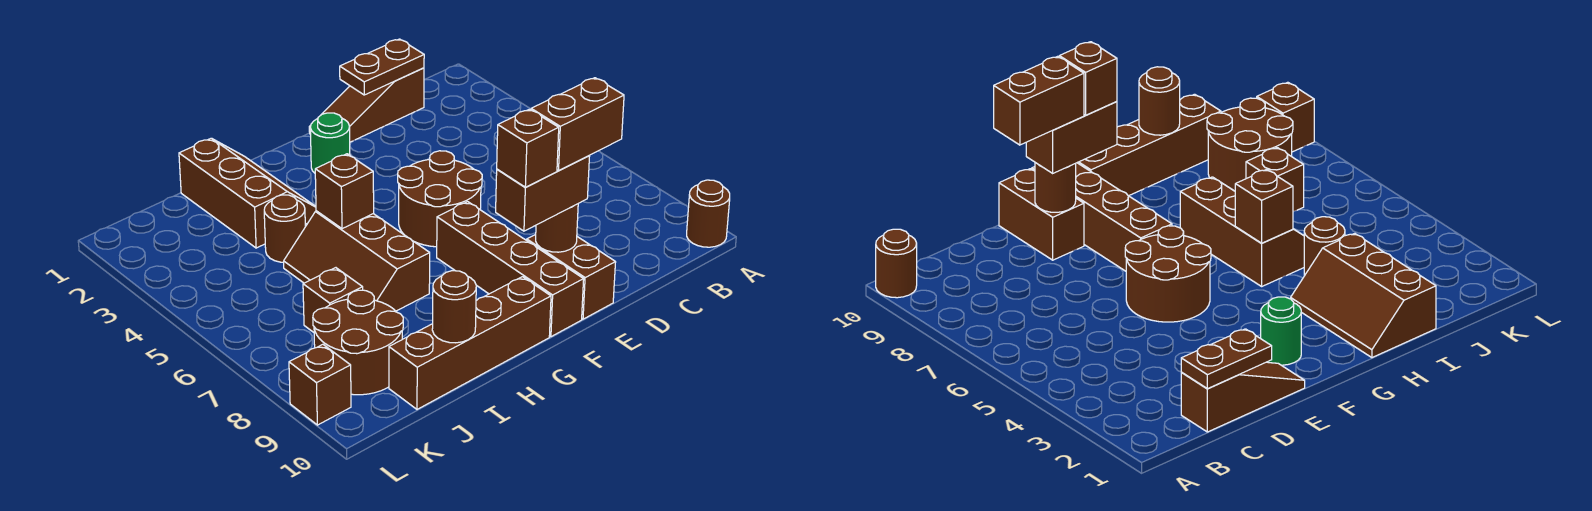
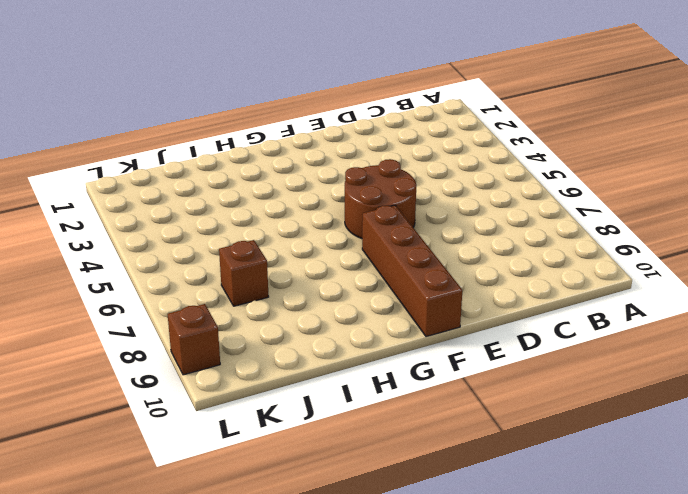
none -> brown 1x1 round brick [687,180,730,247]
none -> brown 1x3 slope [309,68,424,142]
none -> brown 1x2 brick [527,235,616,319]

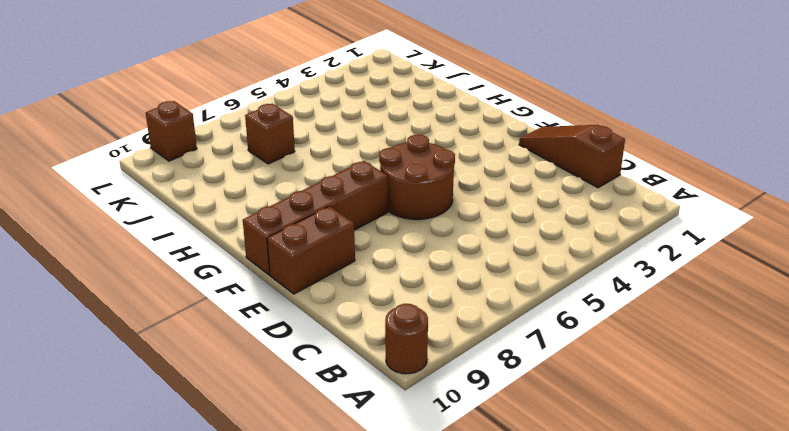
none -> green 1x1 round brick [310,113,350,173]
none -> brown 1x4 brick [389,277,551,409]
none -> brown 2x3 slope [179,138,316,248]

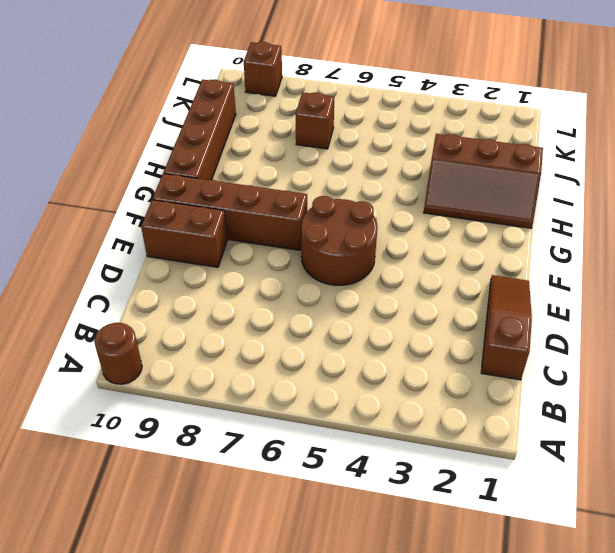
none -> green 1x1 round brick [310,113,350,173]
none -> brown 2x3 slope [284,211,430,311]
none -> brown 1x1 round brick [264,195,305,262]

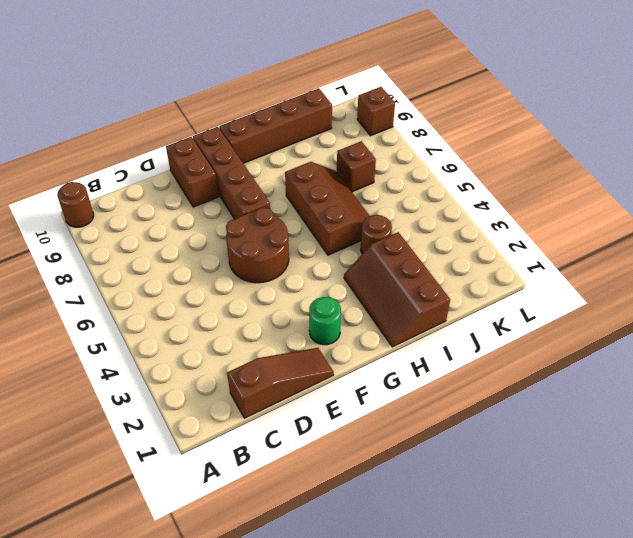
none -> brown 2x2 round brick [313,290,403,395]
none -> brown 1x2 plate [340,39,424,95]
none -> brown 1x1 round brick [536,204,578,252]

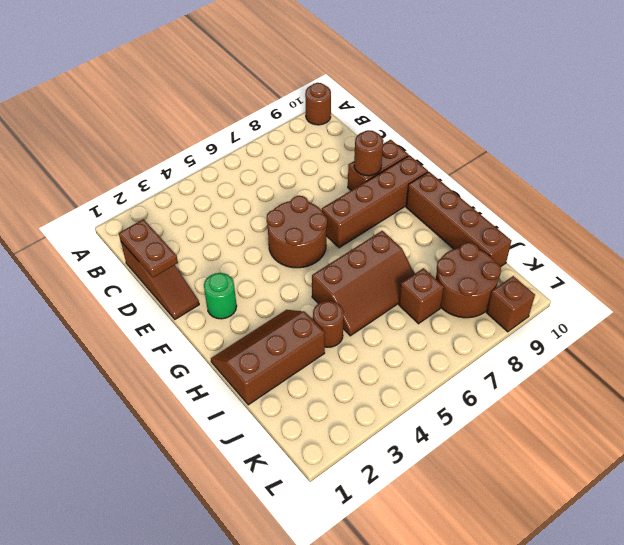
none -> brown 1x1 brick [315,154,374,229]
none -> brown 1x1 round brick [432,271,476,343]
none -> brown 1x2 brick [496,156,590,231]

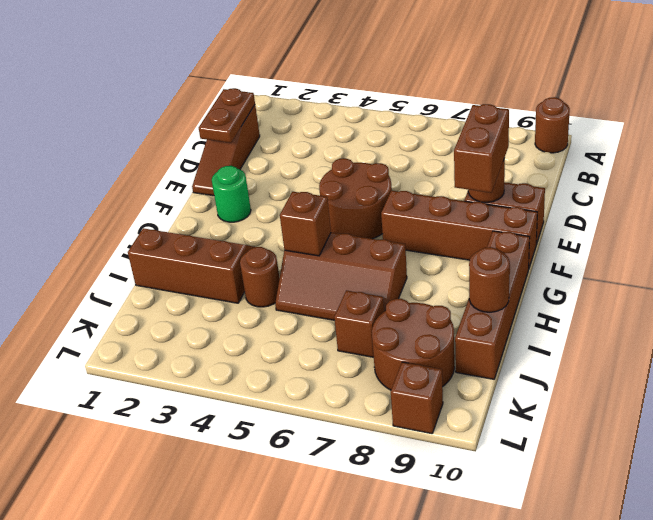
none -> brown 1x2 brick [531,78,624,171]
none -> brown 1x1 brick [497,109,559,187]

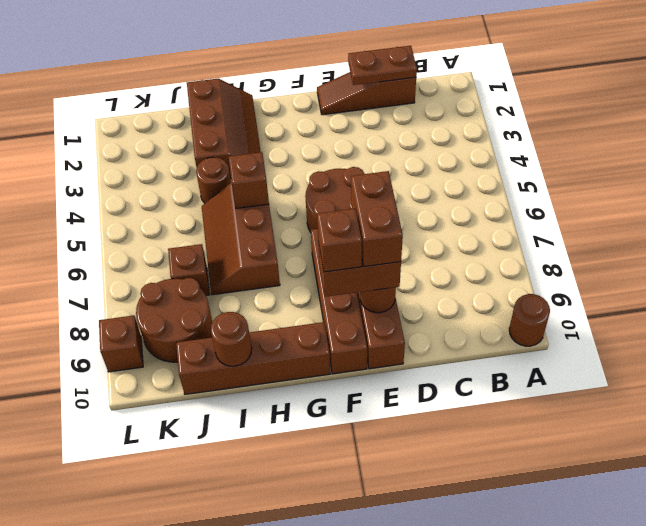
brown 1x2 brick [351,171,403,267] -> brown 1x2 brick turned to [531,78,624,171]
none -> green 1x1 round brick [310,113,350,173]

